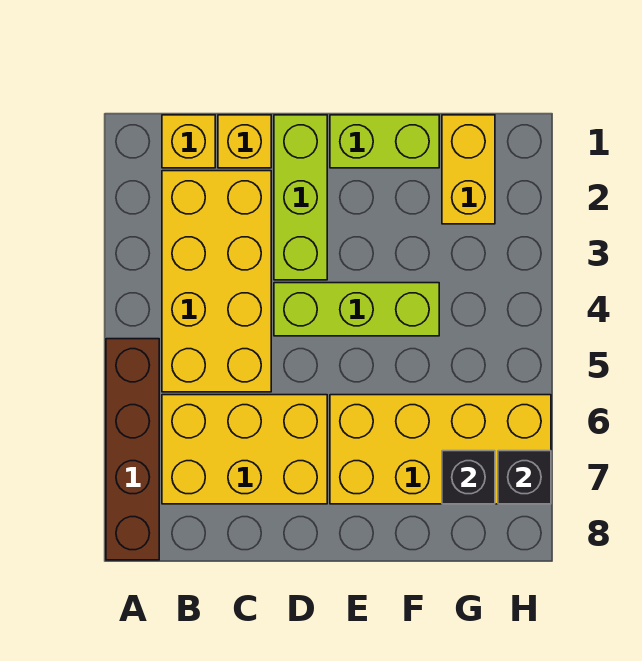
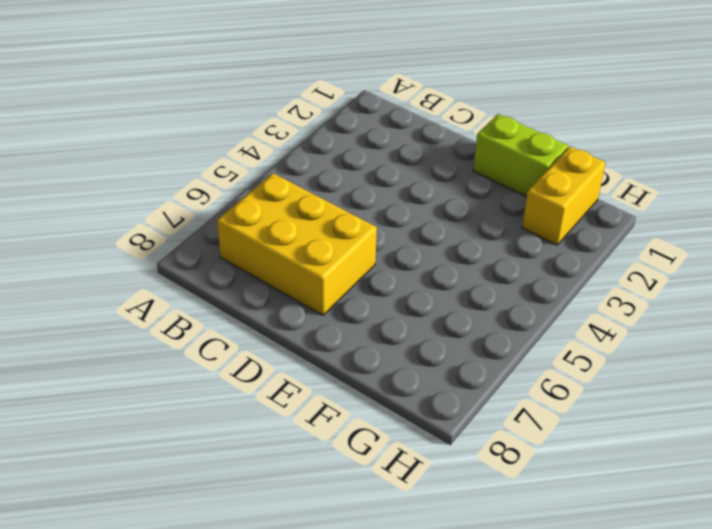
none -> brown 1x4 brick [106,339,159,560]
none -> yellow 1x1 brick [162,115,215,168]
none -> yellow 2x4 brick [162,171,271,392]

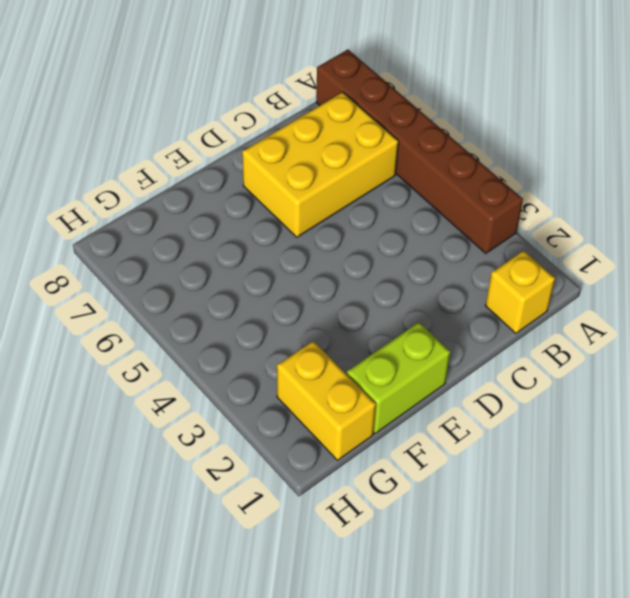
brown 1x6 brick [316,50,523,254] -> brown 1x4 brick [106,339,159,560]
none -> yellow 2x4 brick [162,171,271,392]
none -> yellow 1x1 brick [218,115,271,168]
none -> lime 1x3 brick [274,115,327,280]

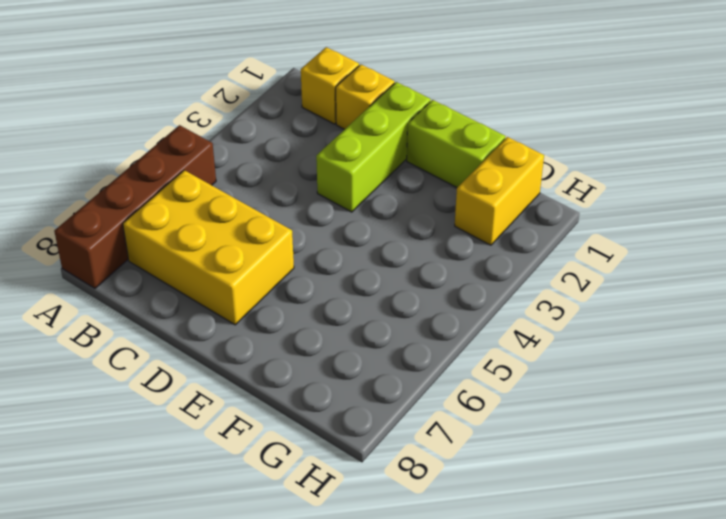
none -> yellow 2x4 brick [162,171,271,392]
none -> lime 1x3 brick [274,283,439,336]
none -> yellow 2x4 brick [330,395,551,504]

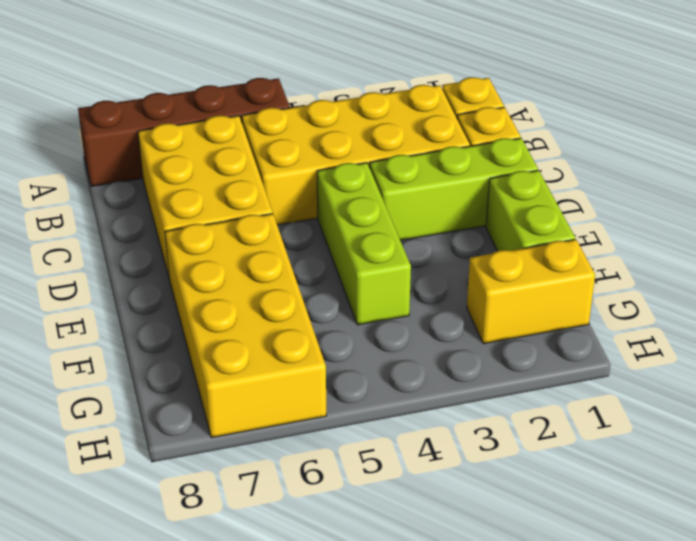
none -> black 1x1 brick [442,451,495,504]
none -> black 1x1 brick [498,451,551,504]

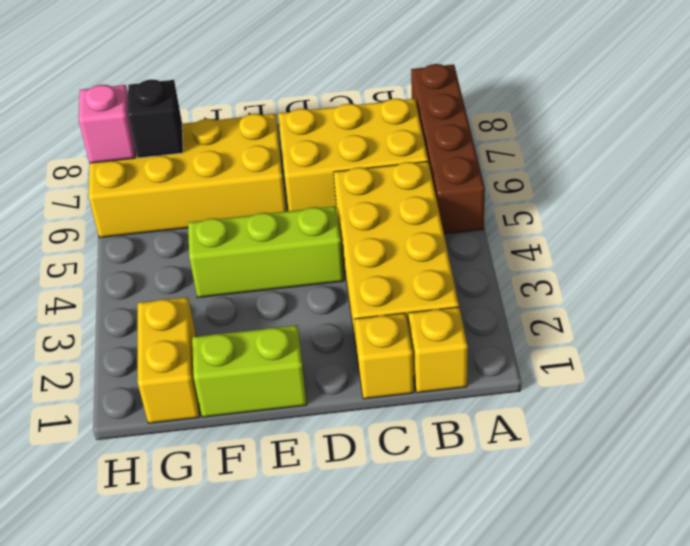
pink 1x1 brick [78,85,135,163] -> black 1x1 brick [498,451,551,504]
none -> lime 1x3 brick [274,115,327,280]

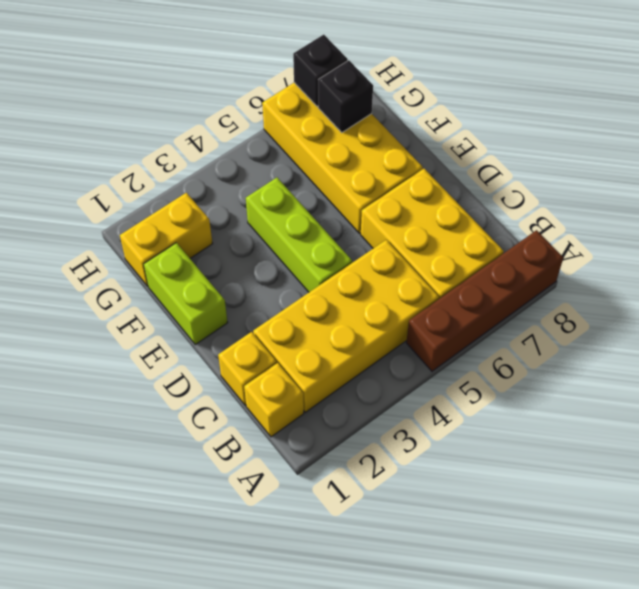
none -> lime 1x3 brick [274,115,327,280]

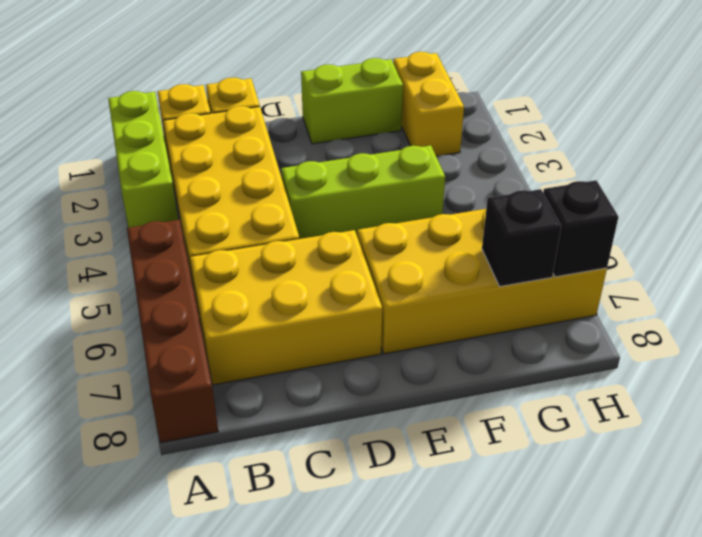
lime 1x3 brick [108,91,178,228] -> lime 1x3 brick moved to [274,115,327,280]

